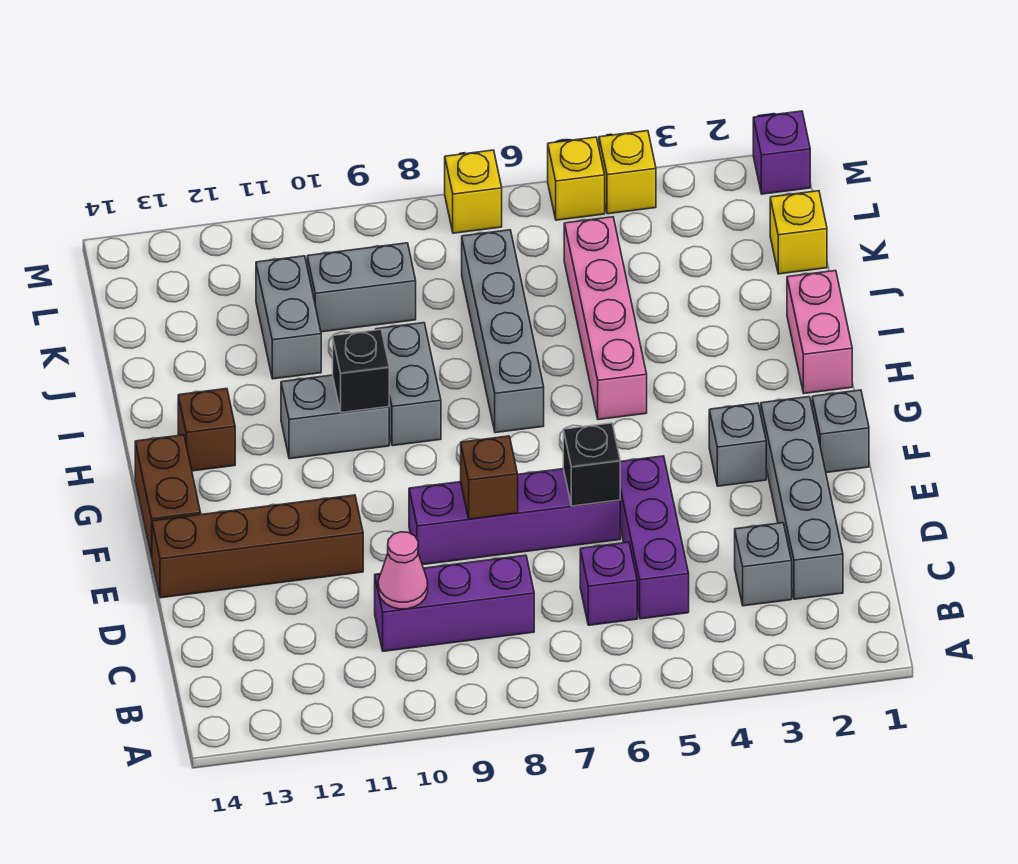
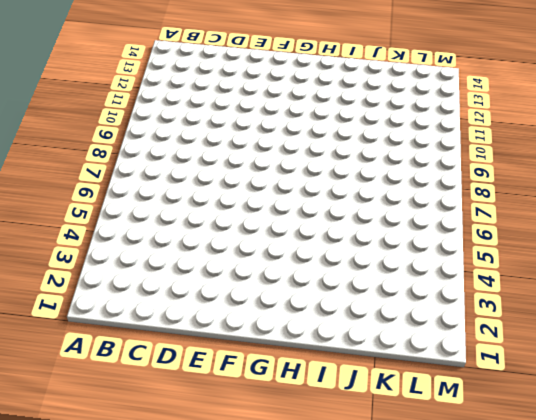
none -> grey 1x4 brick [761,397,843,599]
none -> grey 1x1 brick [735,523,792,606]
none -> purple 1x3 brick [620,456,689,619]

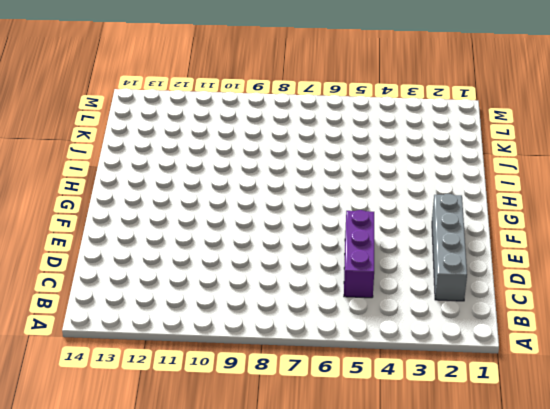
none -> grey 1x1 brick [735,523,792,606]
none -> purple 1x1 brick [580,542,637,625]
none -> purple 1x3 brick [375,555,534,651]

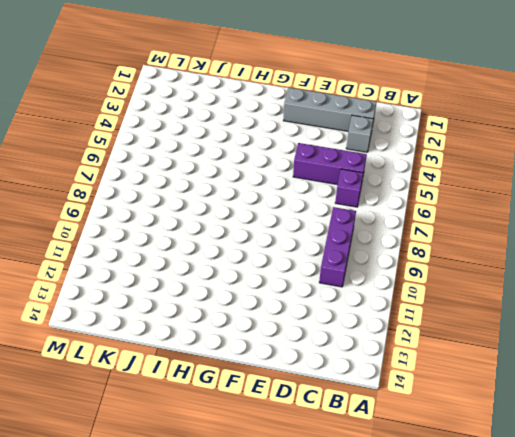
none -> purple 1x4 brick [409,469,620,565]
none -> brown 1x4 brick [152,495,363,598]
none -> grey 1x1 brick [812,390,869,473]

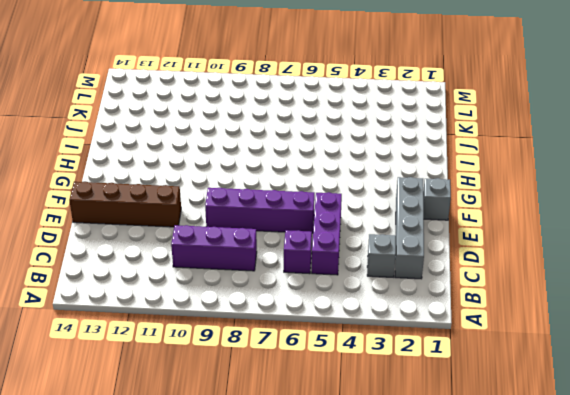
none -> grey 1x1 brick [709,403,766,486]
none -> brown 1x2 brick [135,435,201,557]
none -> pink 1x2 brick [787,271,852,393]

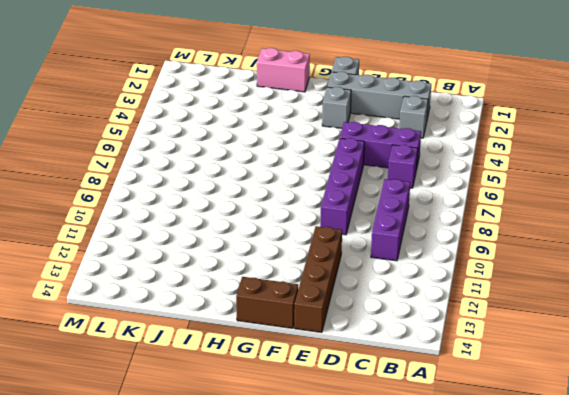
none -> pink 1x4 brick [564,217,647,420]
none -> grey 1x4 brick [462,230,544,433]
none -> grey 1x2 brick [376,323,441,446]

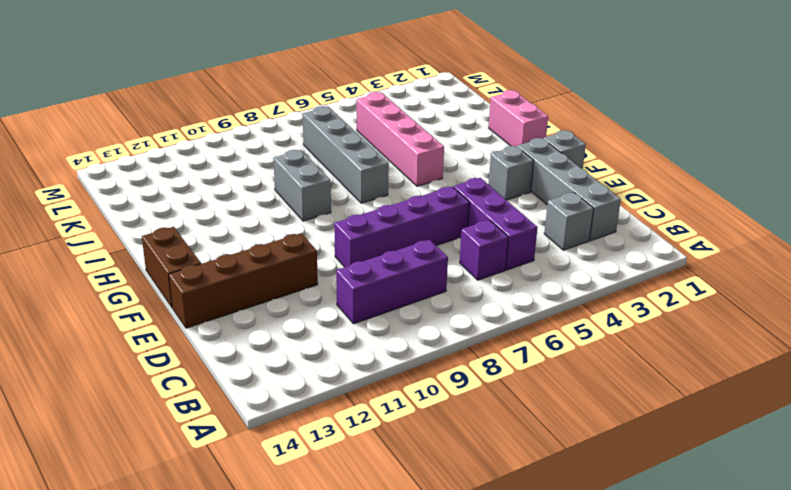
none -> grey 1x2 brick [281,375,389,459]
none -> brown 1x1 brick [178,389,235,471]
none -> grey 1x2 brick [256,256,321,379]

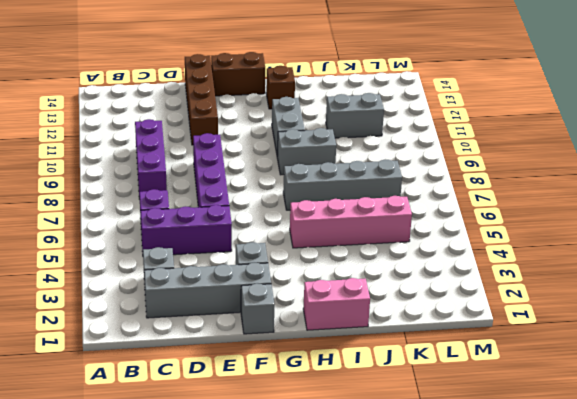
none -> yellow 1x1 brick [770,191,827,274]
none -> grey 1x2 brick [307,243,416,332]
none -> purple 1x1 brick [753,111,810,194]

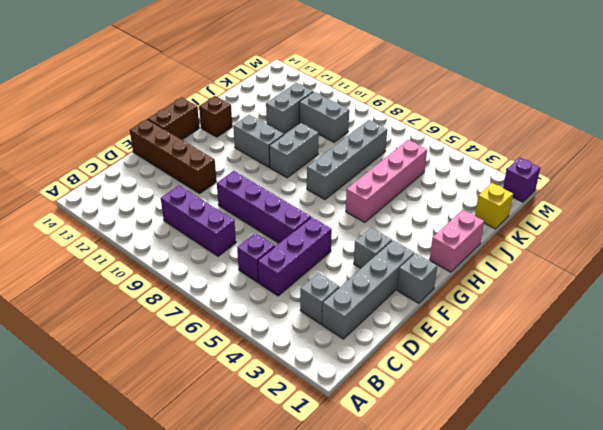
none -> yellow 1x1 brick [599,131,656,214]
none -> yellow 1x1 brick [548,137,605,220]
none -> yellow 1x1 brick [445,150,502,233]

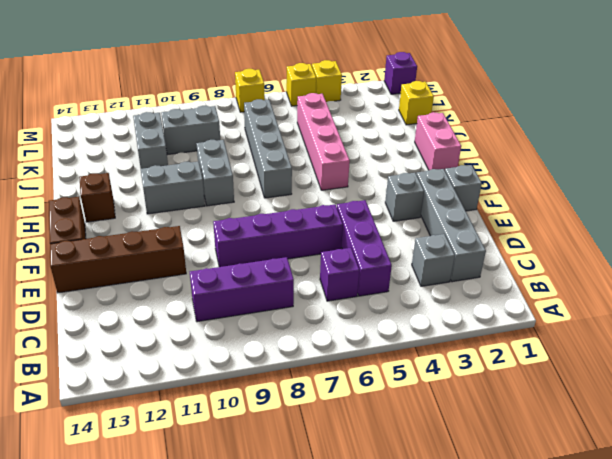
none -> pink 1x1 cone [378,532,428,609]
none -> black 1x1 brick [563,423,620,506]
none -> brown 1x1 brick [461,436,518,519]

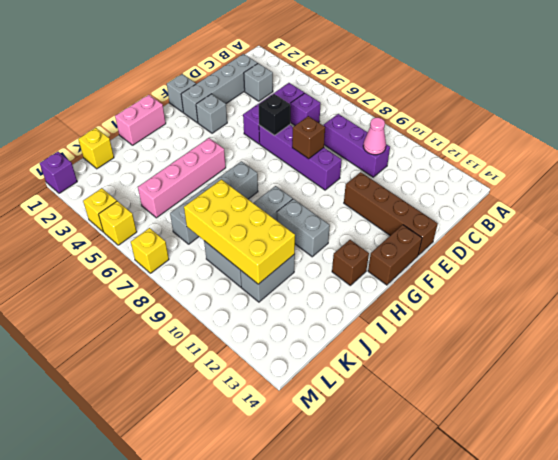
yellow 2x4 brick [184,179,295,284] -> none
none -> black 1x1 brick [333,330,389,413]

